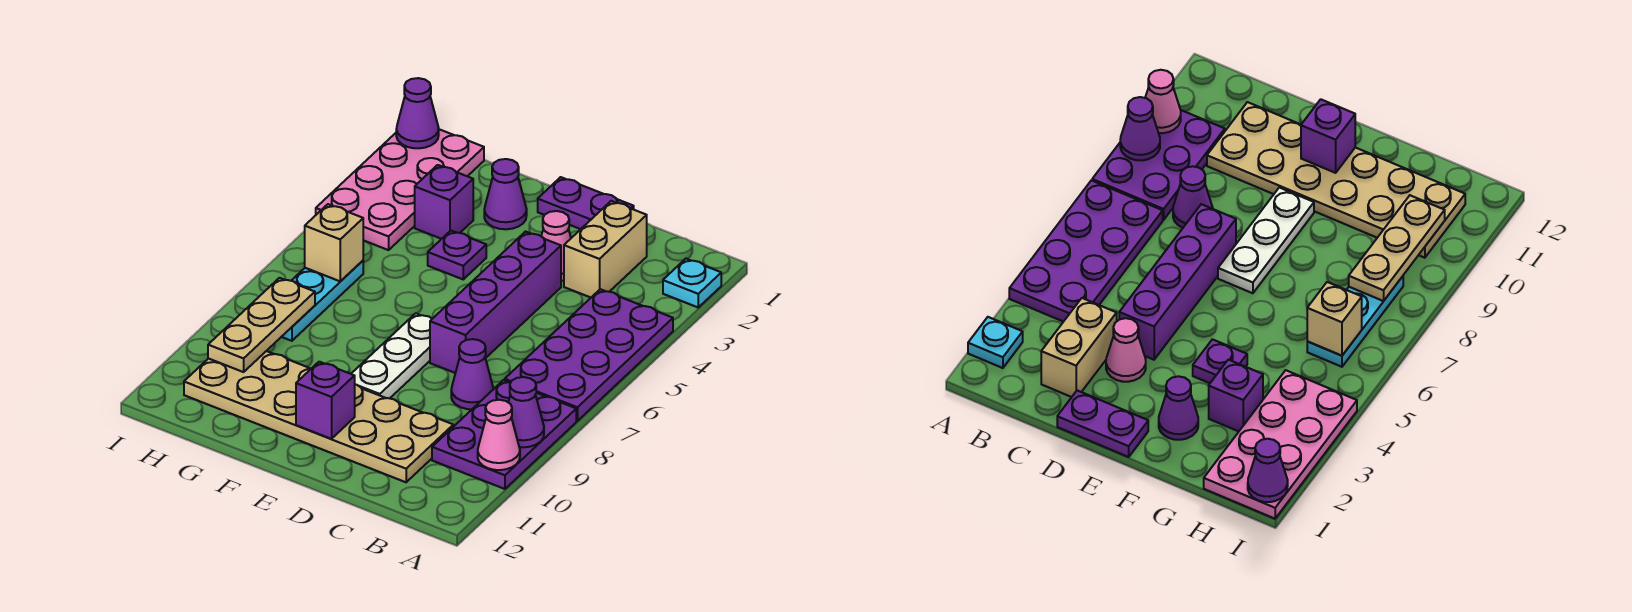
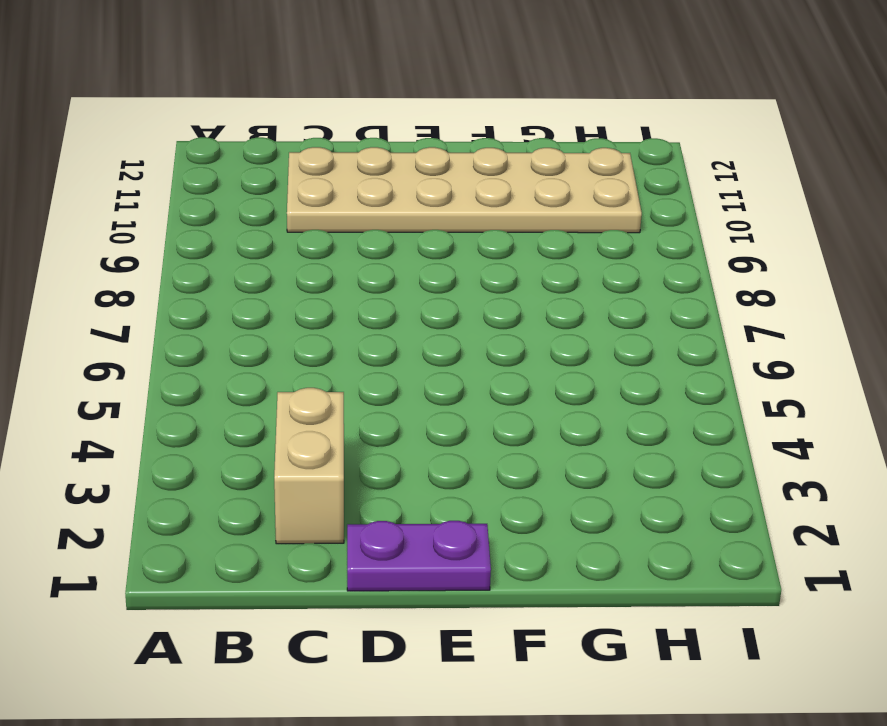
none -> cyan 1x1 plate [663,259,721,307]
none -> purple 2x4 plate [505,289,673,421]
none -> purple 2x3 plate [432,380,576,489]

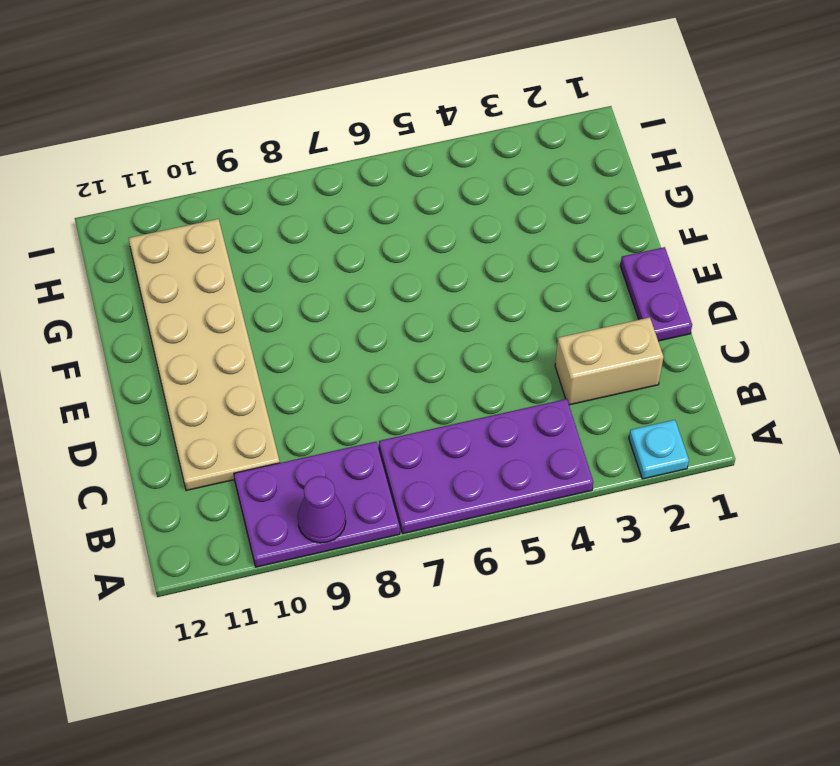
none -> purple 1x1 cone [451,339,493,409]
none -> pink 1x1 cone [541,211,571,281]
none -> purple 1x4 brick [430,232,561,373]

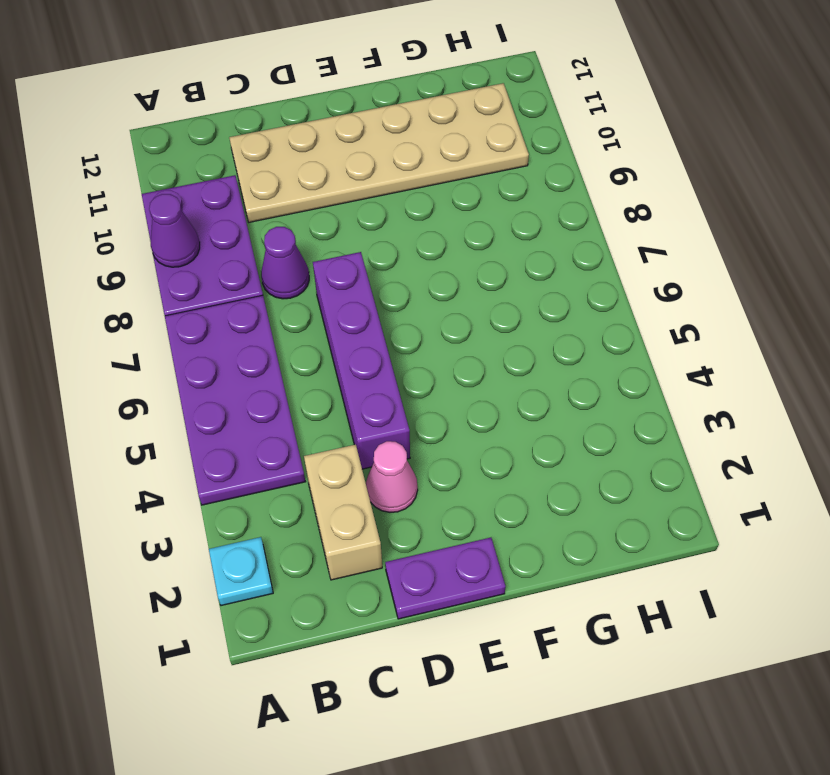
none -> white 1x3 plate [351,313,432,398]
none -> purple 1x1 cone [484,159,527,229]
none -> purple 1x1 plate [428,231,486,279]

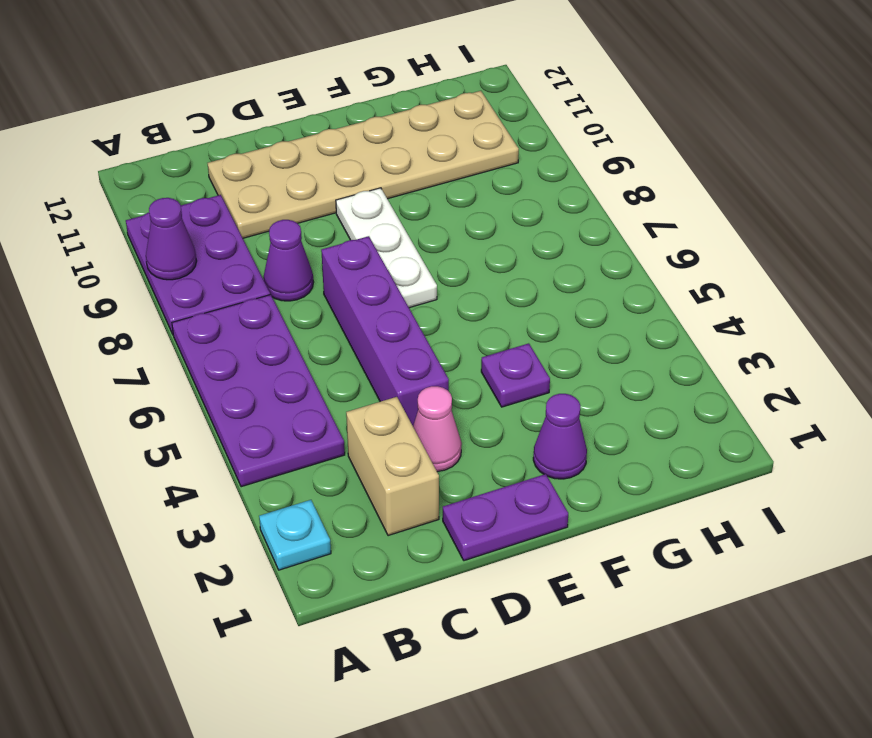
none -> purple 1x1 brick [415,165,473,239]
none -> pink 2x4 plate [316,129,484,250]
none -> cyan 1x3 plate [282,261,363,341]

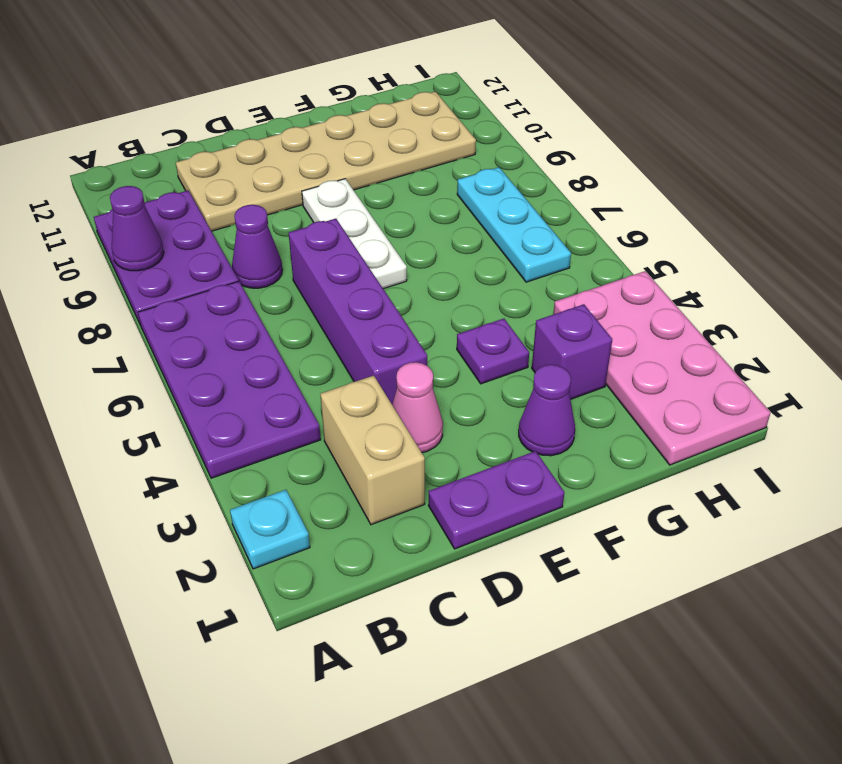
none -> pink 1x1 cone [478,400,520,470]
none -> purple 1x1 brick [296,362,355,439]
none -> tan 1x1 brick [305,204,363,281]

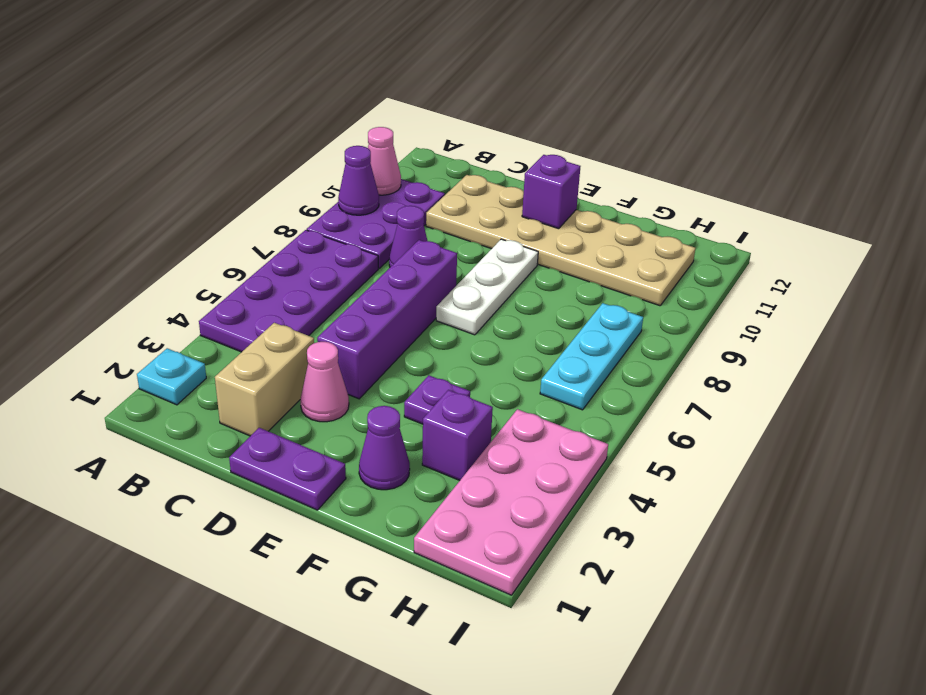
none -> tan 1x1 brick [305,204,363,281]
none -> tan 1x3 plate [208,278,315,372]
none -> purple 1x1 cone [396,78,439,148]

